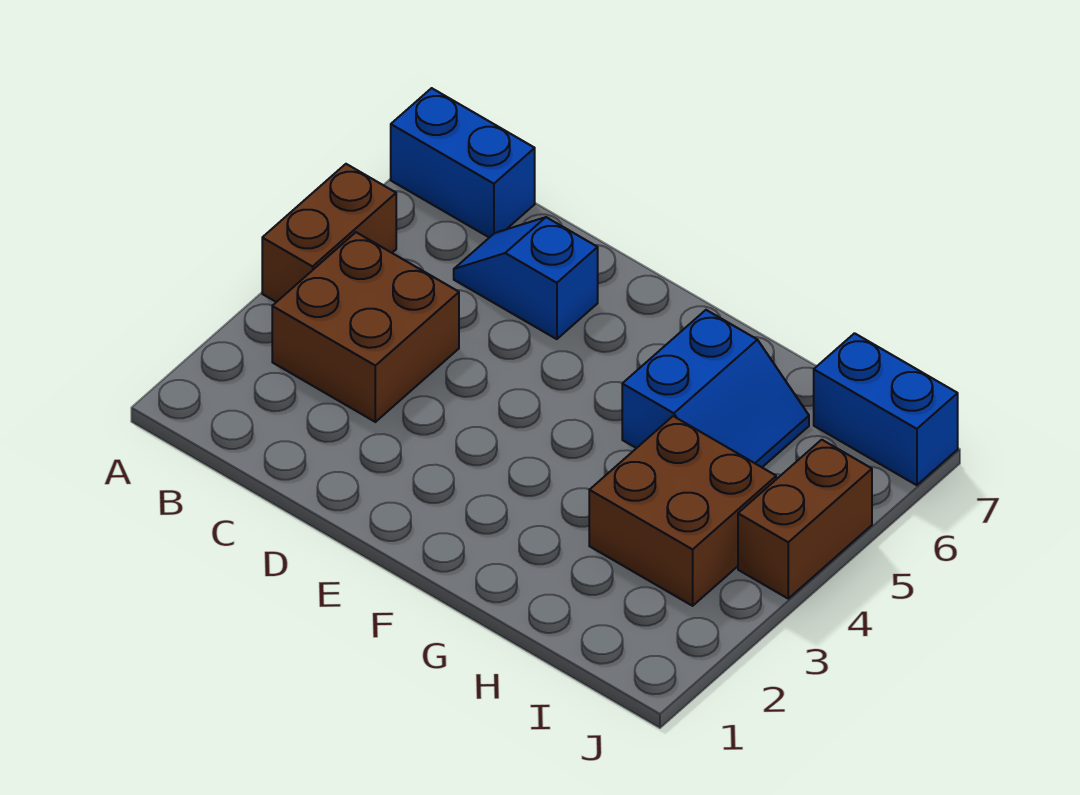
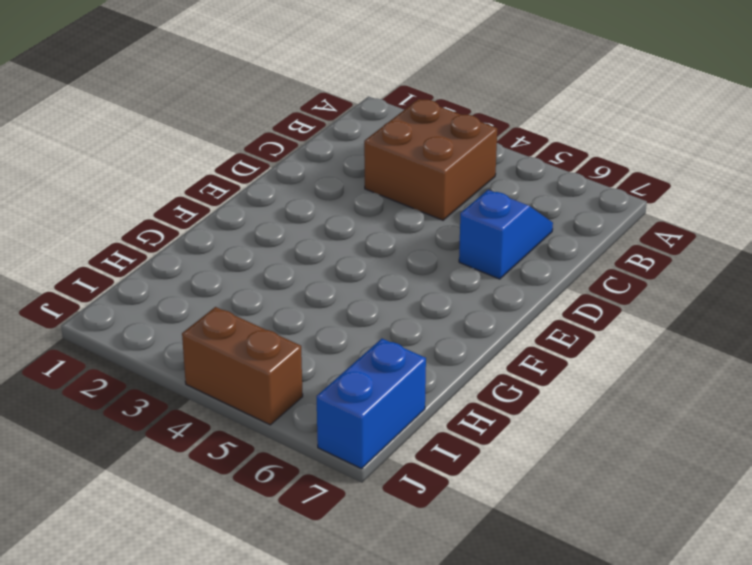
none -> brown 1x2 brick [262,164,396,302]
none -> blue 1x2 brick [391,88,535,238]

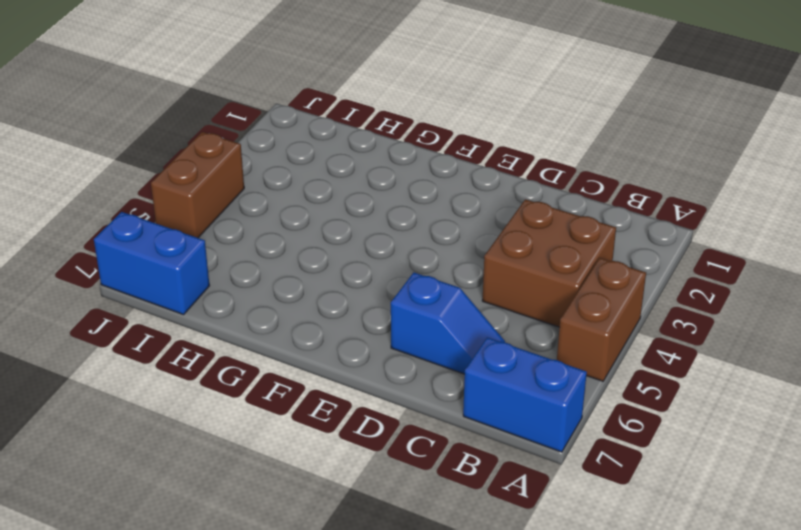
none -> blue 2x2 slope [622,310,809,467]
none -> brown 2x2 brick [589,416,776,606]

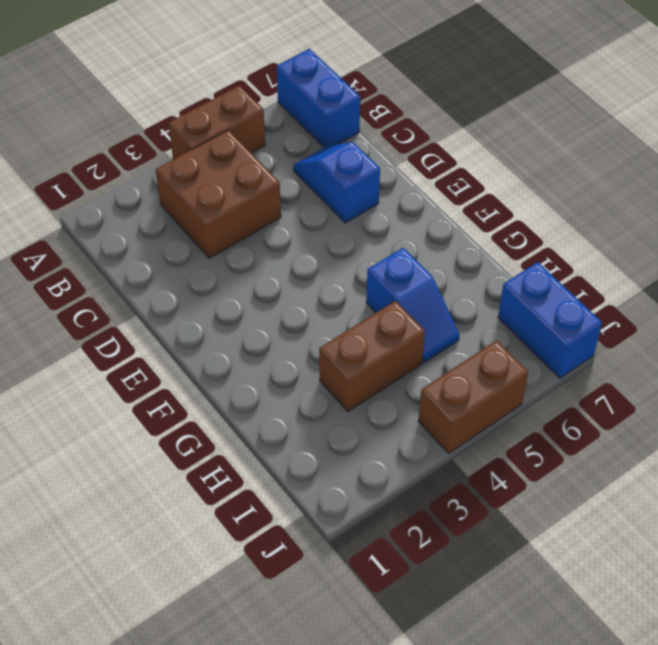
blue 1x2 slope [366,248,459,363] -> blue 2x2 slope [622,310,809,467]
brown 1x2 brick [319,301,425,411] -> brown 2x2 brick [589,416,776,606]

